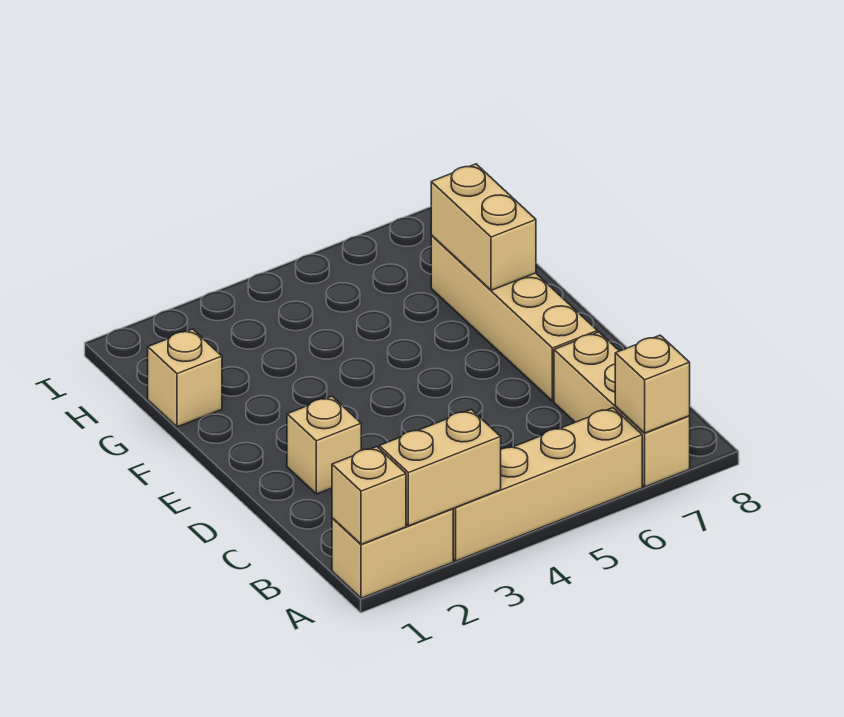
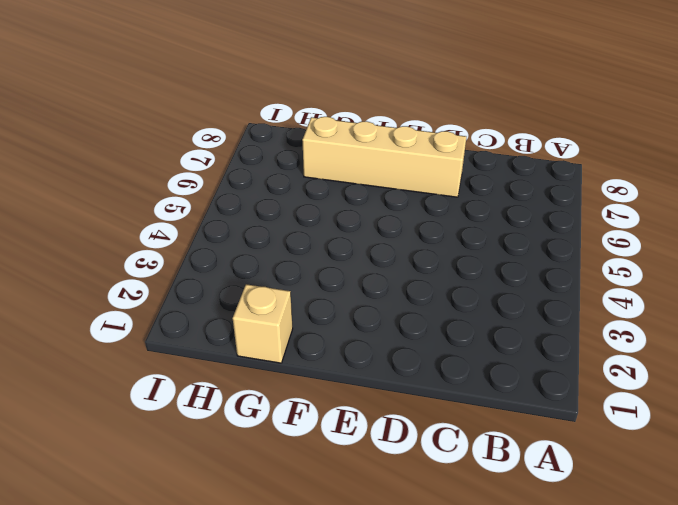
none -> tan 1x2 brick [332,509,453,598]
none -> tan 1x4 brick [453,408,642,561]

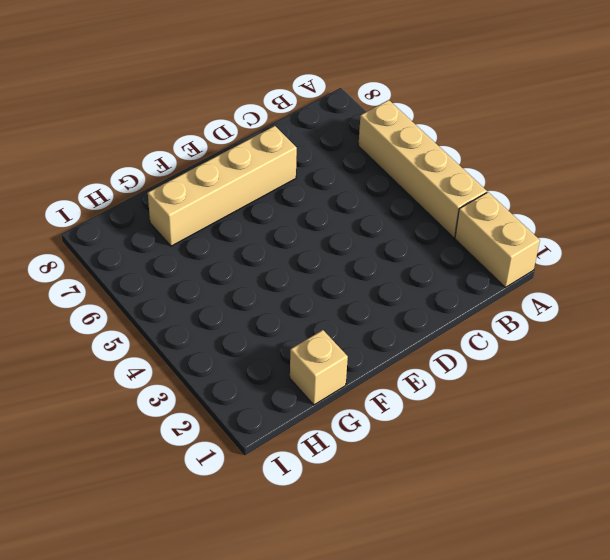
none -> tan 1x3 brick [554,332,690,487]
none -> tan 1x1 brick [287,396,361,494]

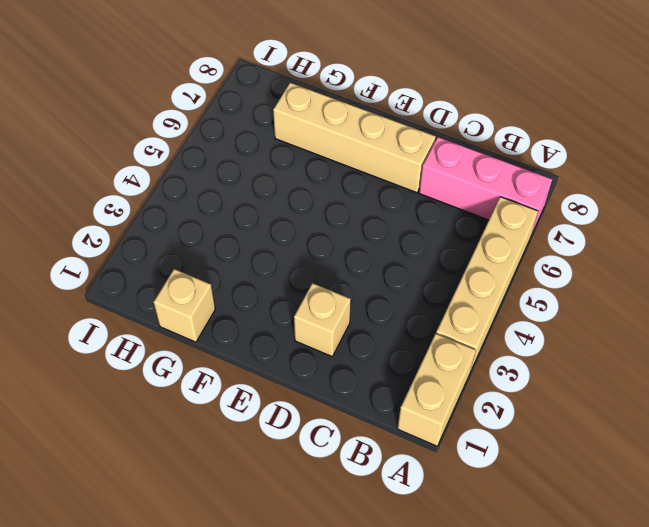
pink 1x3 brick [419,137,552,233] -> tan 1x3 brick [554,332,690,487]
none -> tan 1x1 brick [332,447,406,544]
none -> tan 1x2 brick [379,409,501,526]

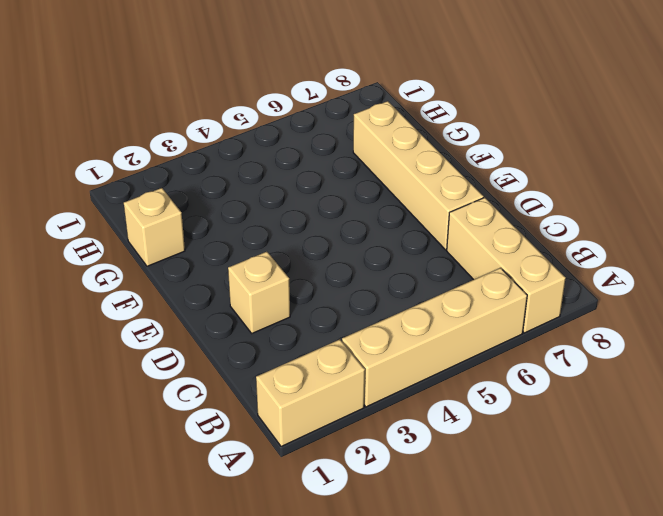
none -> tan 1x1 brick [332,447,406,544]
none -> tan 1x2 brick [379,409,501,526]

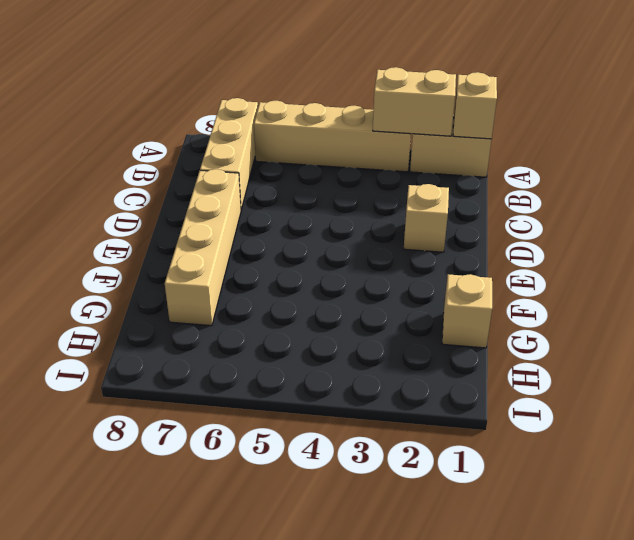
none -> tan 1x1 brick [615,335,690,433]
none -> tan 1x2 brick [431,164,536,290]

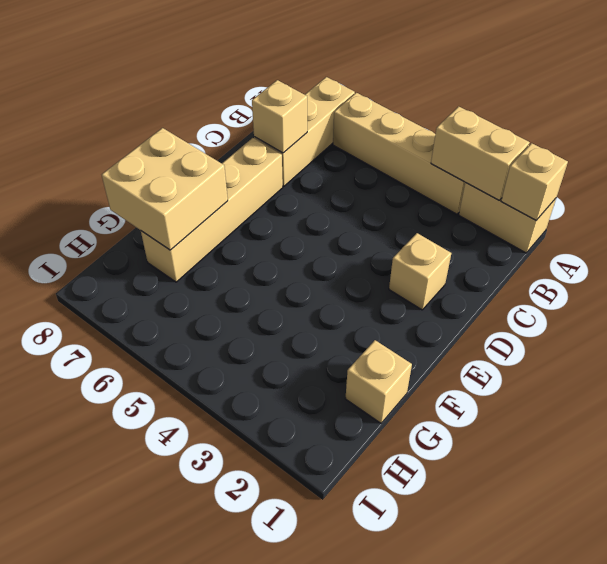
tan 1x1 brick [252,80,307,153] -> tan 1x1 brick moved to [615,335,690,433]
tan 2x2 brick [102,128,228,250] -> tan 1x2 brick [431,164,536,290]

